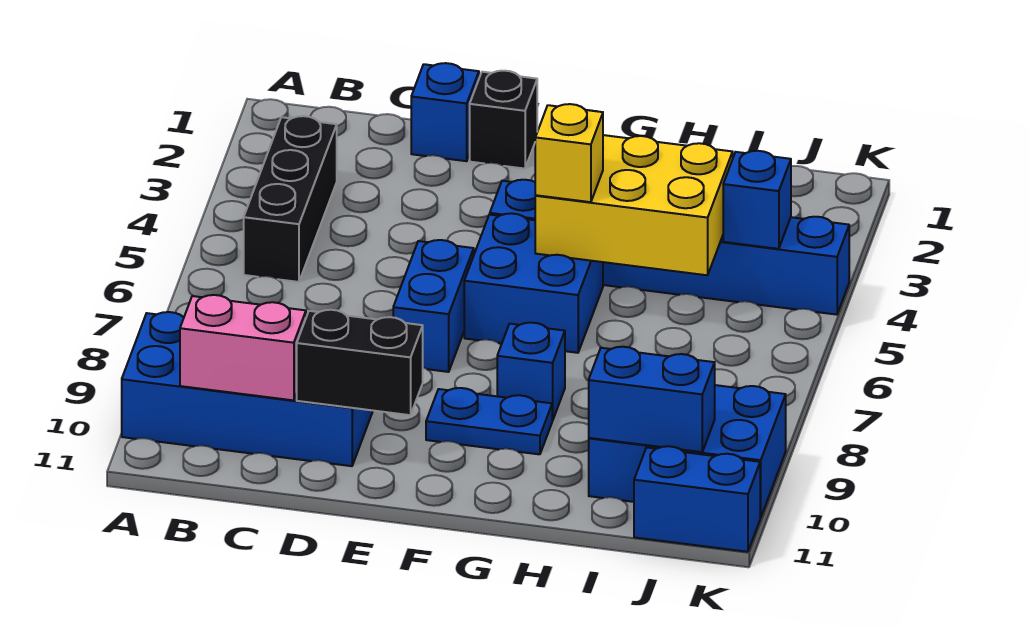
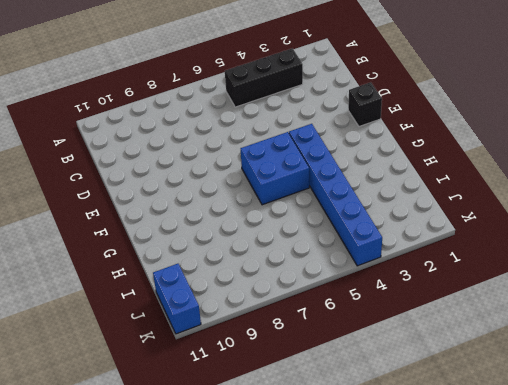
none -> blue 2x4 brick [122,312,373,466]
none -> blue 1x1 brick [411,63,479,161]
none -> blue 1x2 brick [393,240,474,372]

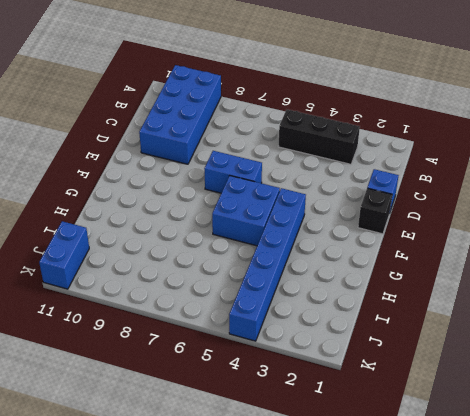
none -> blue 1x2 plate [426,388,553,454]
none -> blue 1x1 brick [497,323,565,420]
none -> blue 2x3 brick [589,385,786,518]

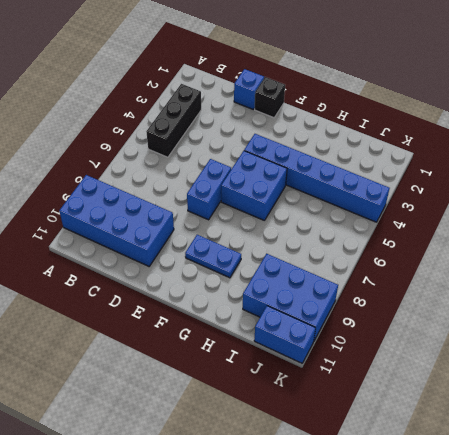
none -> blue 1x1 brick [497,323,565,420]
none -> pink 1x2 brick [180,295,306,400]
none -> black 1x2 brick [297,310,423,415]

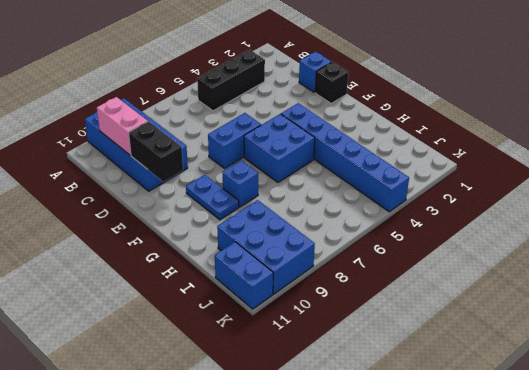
none -> yellow 2x3 brick [535,135,733,275]
none -> blue 1x2 brick [589,347,715,452]
none -> blue 1x1 brick [723,151,791,249]

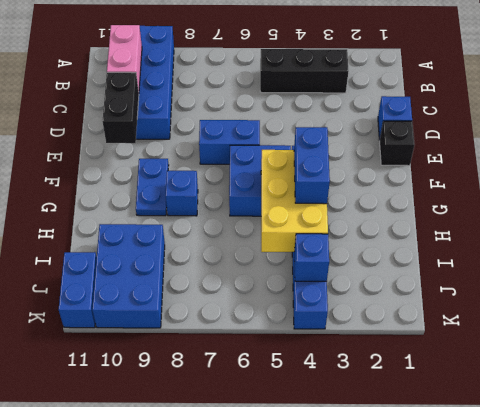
blue 1x2 brick [294,127,330,204] -> blue 1x2 brick moved to [589,347,715,452]
none -> yellow 1x1 brick [535,104,603,202]

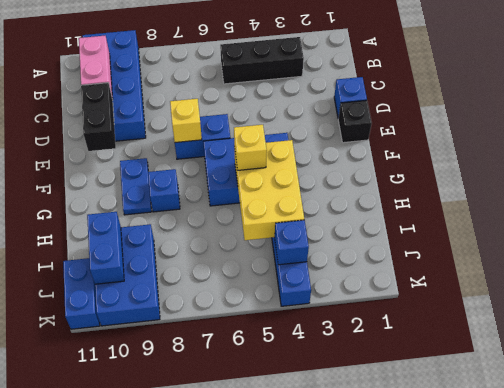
yellow 1x1 brick [170,99,202,143] -> none

